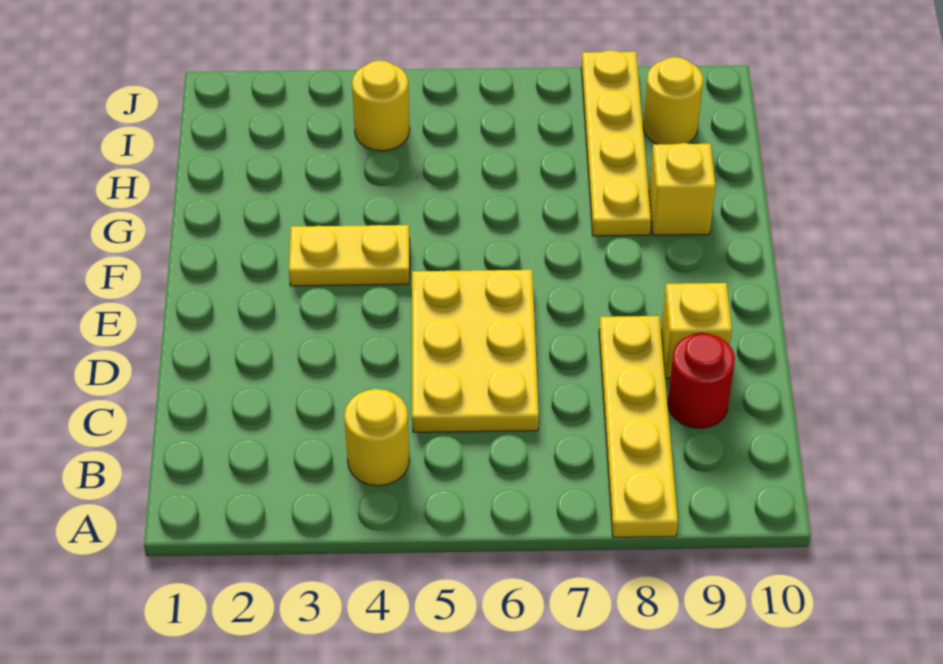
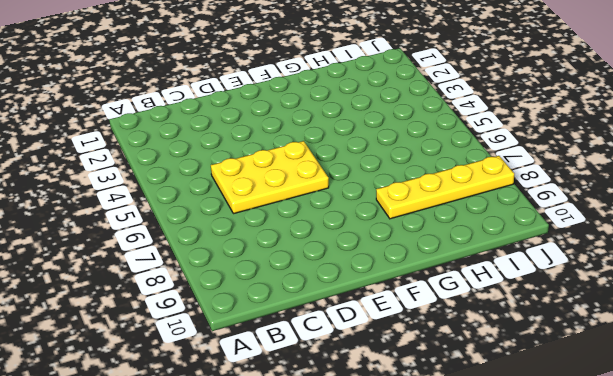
none -> yellow 1x4 plate [599,316,678,537]
none -> yellow 1x1 round brick [344,389,409,486]

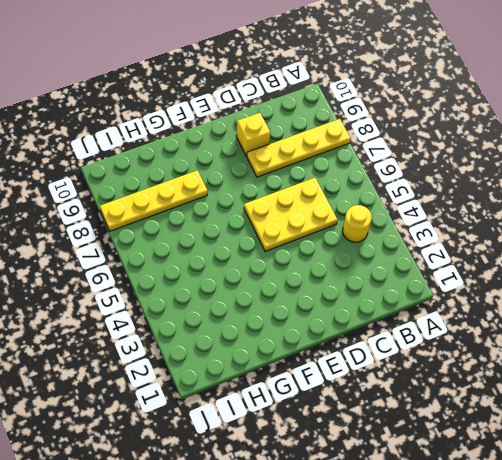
none -> red 1x1 round brick [668,333,735,429]
none -> yellow 1x2 plate [289,225,410,286]

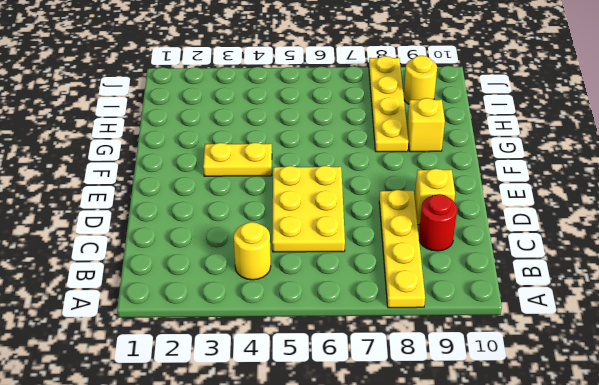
none -> yellow 1x1 round brick [352,61,410,151]

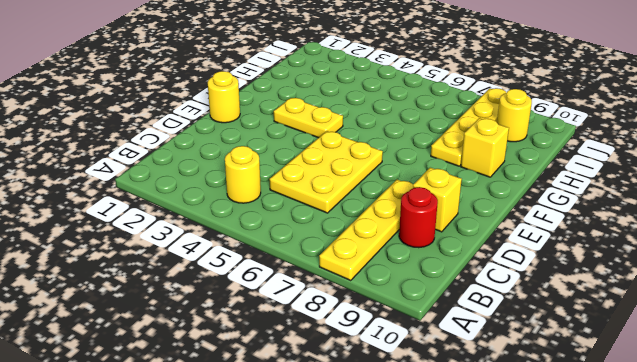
yellow 1x1 round brick [208,71,240,123] -> yellow 1x1 round brick moved to [352,61,410,151]

